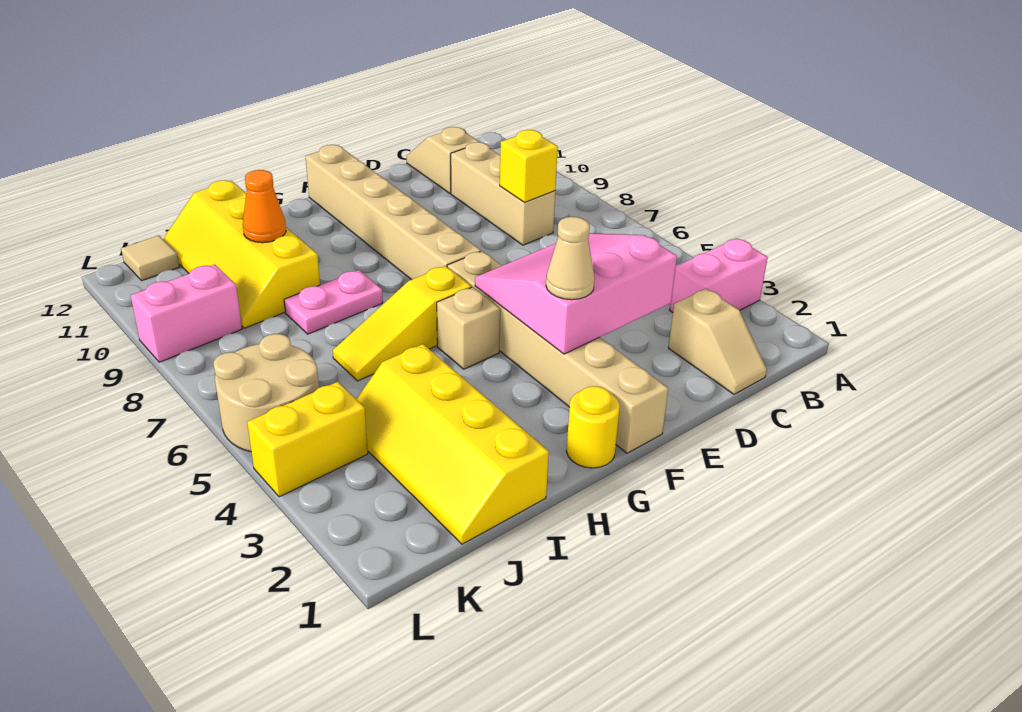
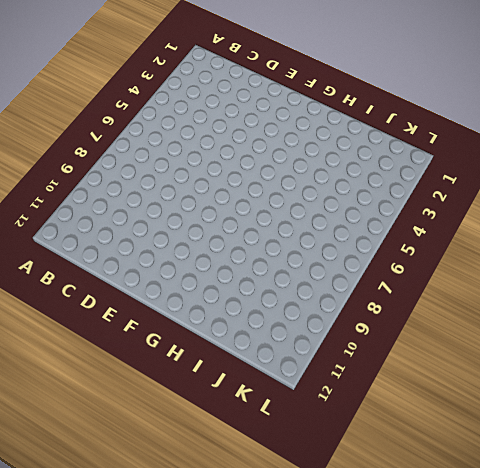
none -> pink 1x2 brick [670,238,768,312]
none -> tan 1x2 slope [668,289,767,394]
none -> tan 1x3 brick [451,142,555,245]

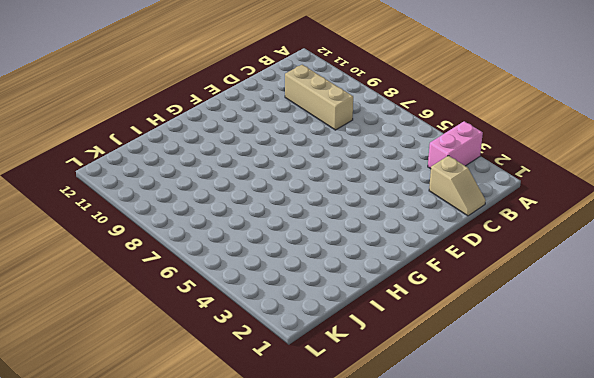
none -> tan 1x2 slope [407,127,479,194]
none -> tan 1x6 brick [447,251,668,453]
none -> tan 1x6 brick [305,145,481,280]

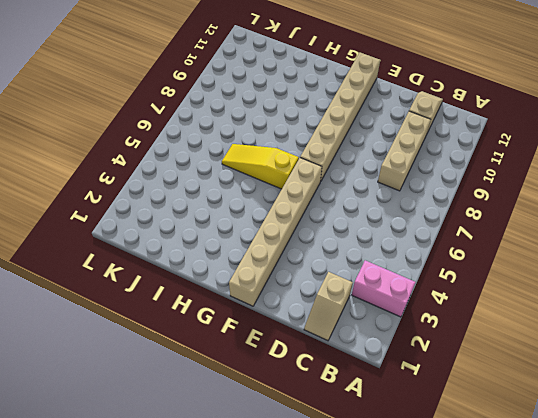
none -> yellow 1x1 round brick [566,386,620,468]
none -> tan 1x1 brick [437,287,500,369]
none -> pink 1x2 plate [284,270,383,334]

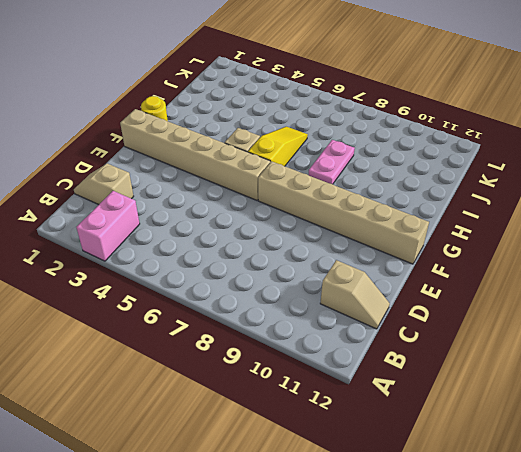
none -> tan 1x3 brick [451,142,555,245]
none -> yellow 2x4 slope [356,344,549,544]
none -> yellow 2x4 slope [163,180,320,328]

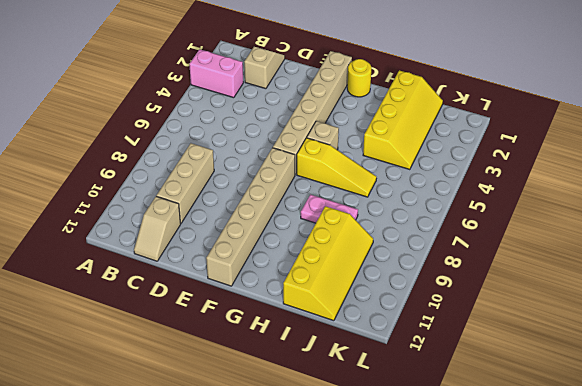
none -> yellow 1x2 brick [247,382,368,497]
none -> tan 2x2 round brick [214,334,319,452]
none -> pink 1x2 brick [131,264,242,362]

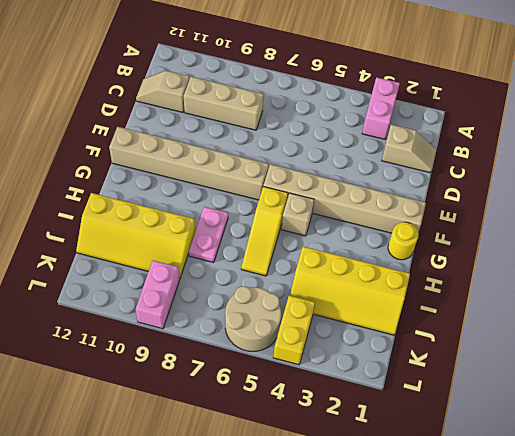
none -> tan 1x1 tile [121,235,180,281]
none -> yellow 1x1 brick [500,130,558,202]
none -> pink 3x3 slope [475,233,677,354]

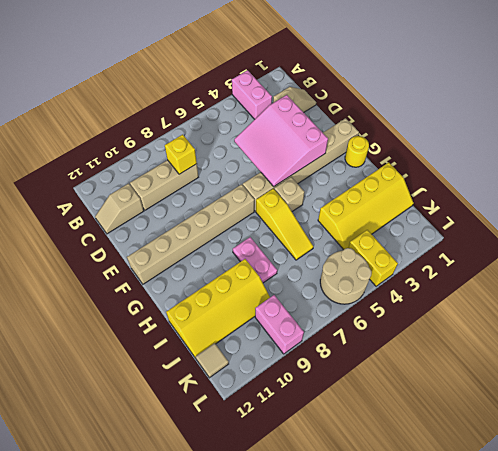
none -> orange 1x1 cone [243,170,286,243]
none -> tan 1x1 cone [546,217,595,300]

